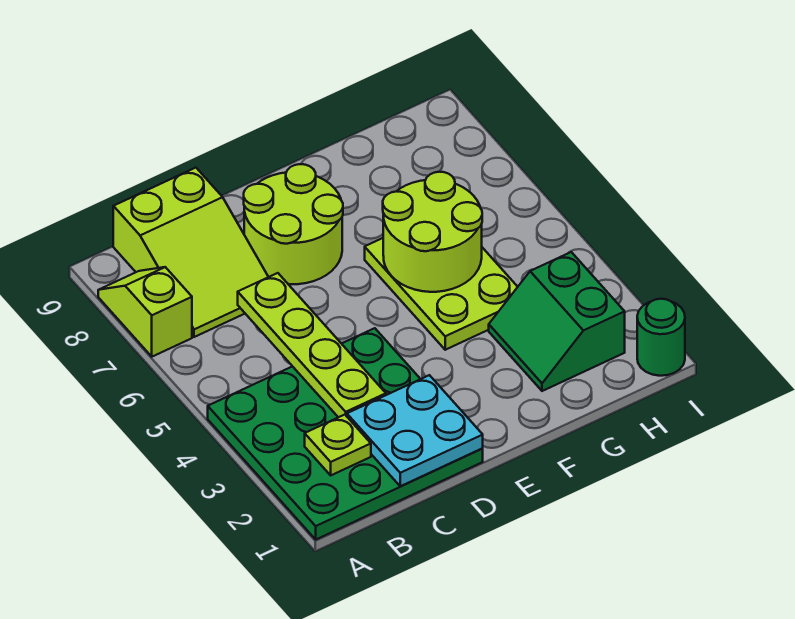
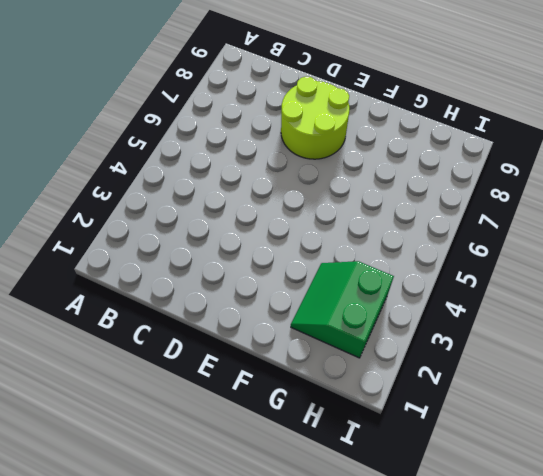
none -> green 4x4 plate [208,328,483,539]
none -> lime 1x2 slope [98,267,192,357]

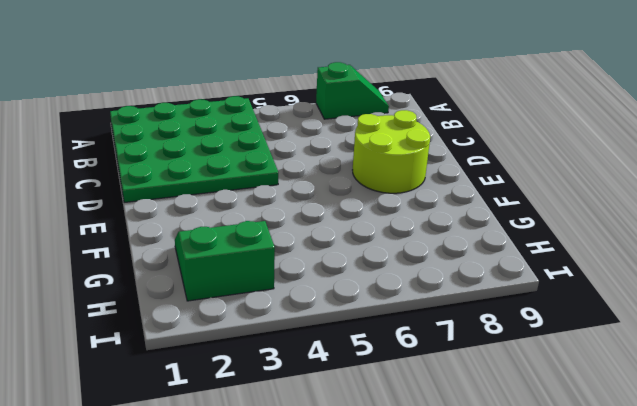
green 1x2 slope [316,62,389,119] -> lime 1x2 slope [98,267,192,357]
none -> lime 2x3 slope [113,168,268,337]
none -> lime 2x3 plate [365,238,517,350]

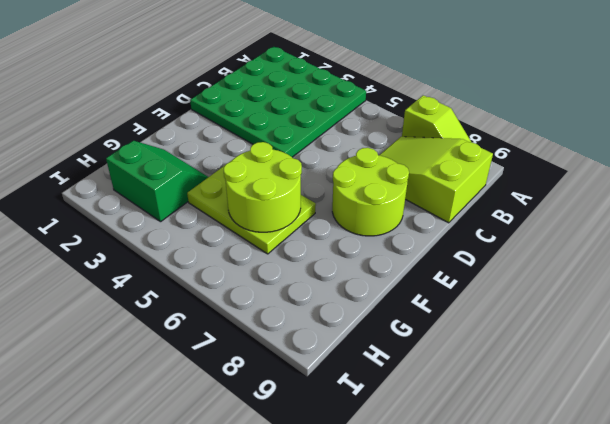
none -> green 1x1 round brick [637,299,685,376]
none -> lime 1x1 plate [305,415,371,475]

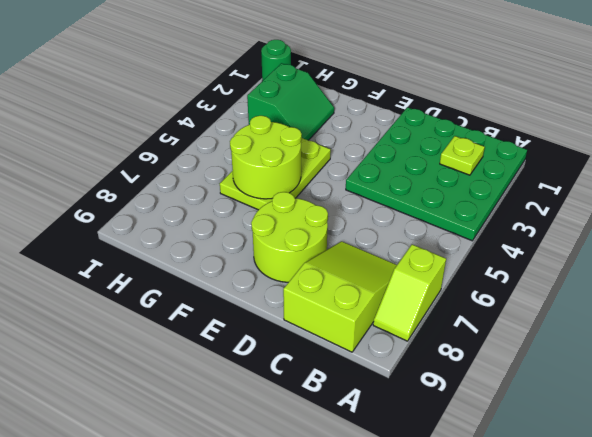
none -> cyan 2x2 plate [347,375,483,486]
none -> lime 1x4 plate [238,273,386,417]

